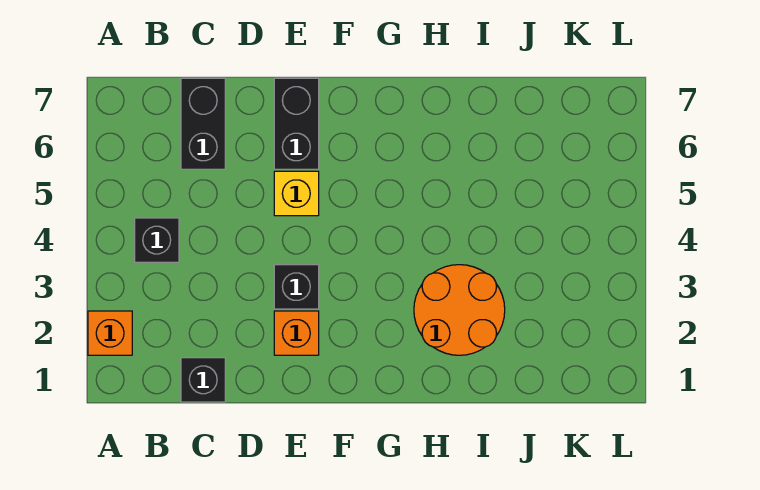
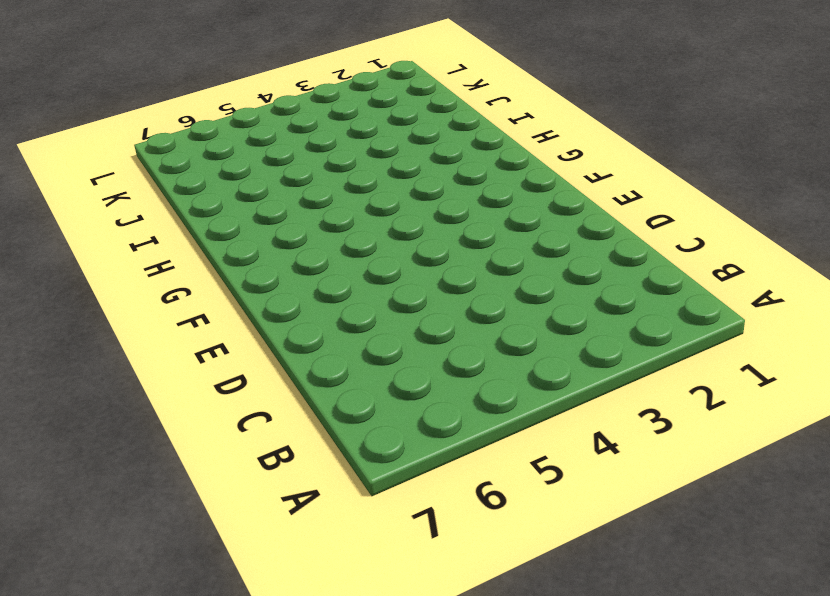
none -> orange 1x1 brick [88,311,132,355]
none -> black 1x1 brick [135,218,179,262]

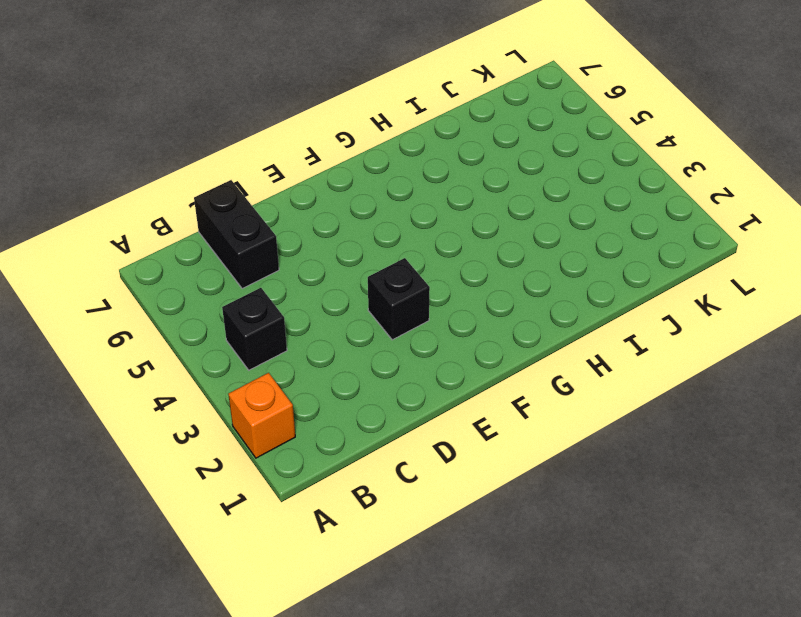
none -> black 1x1 brick [181,358,225,402]
none -> orange 1x1 brick [274,311,319,355]

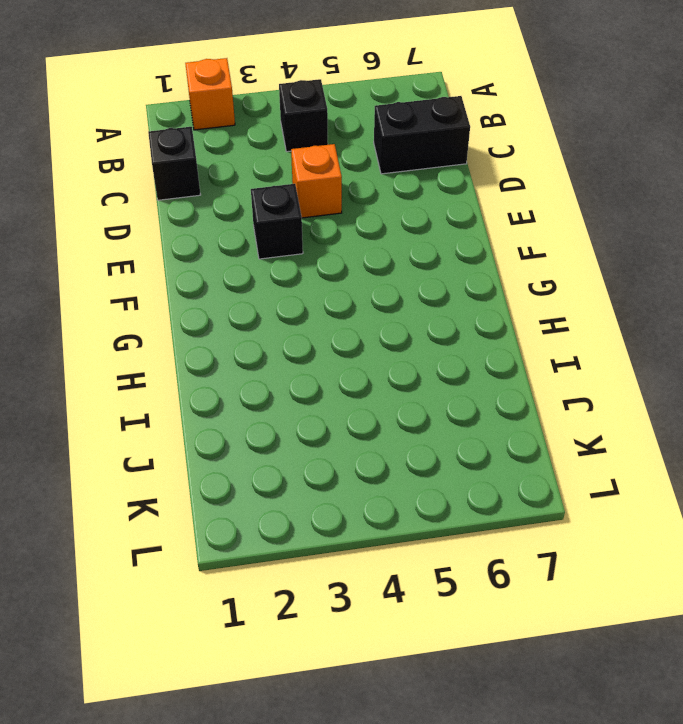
orange 1x1 brick [291,144,342,218] -> orange 1x1 brick moved to [274,311,319,355]
none -> yellow 1x1 brick [274,171,319,216]
none -> black 1x2 brick [274,78,319,169]

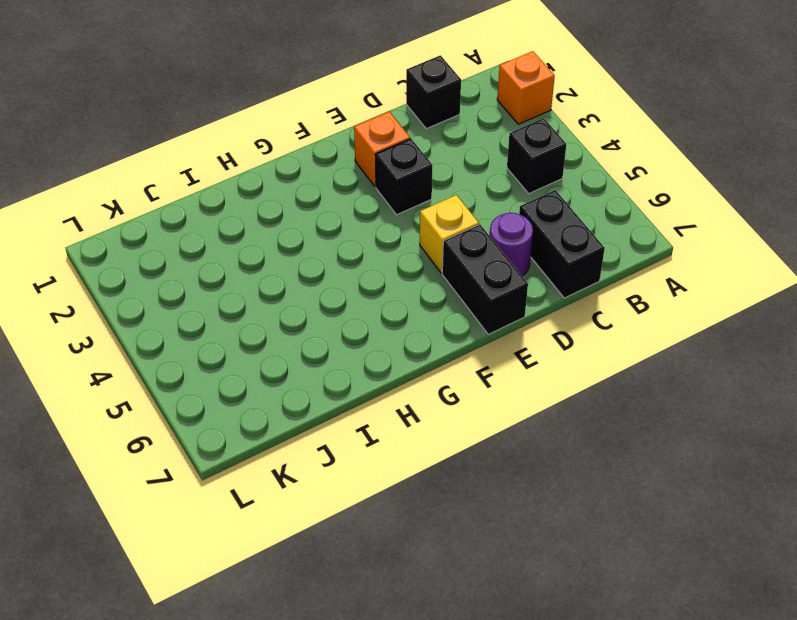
purple 1x1 round brick [490,213,533,276] -> none
none -> orange 2x2 round brick [414,265,505,355]

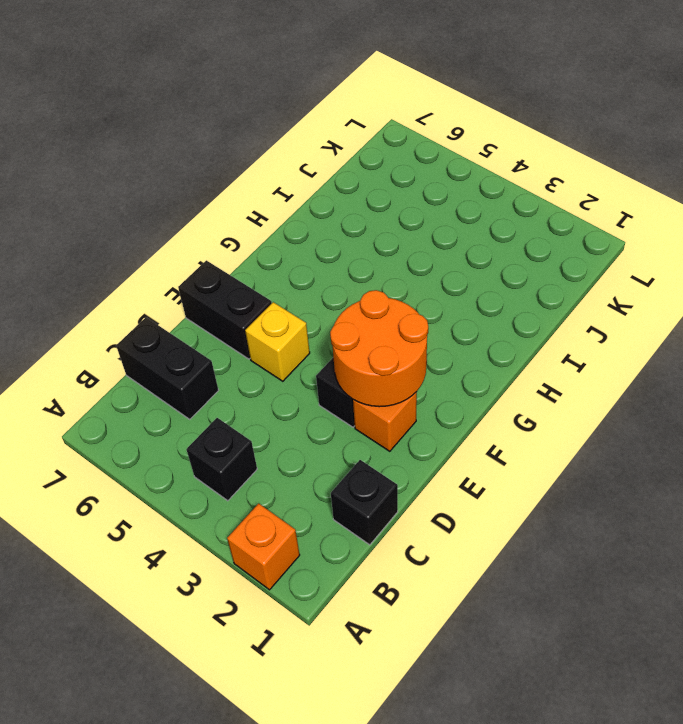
orange 2x2 round brick [330,290,428,407] -> orange 2x2 round brick moved to [414,265,505,355]

